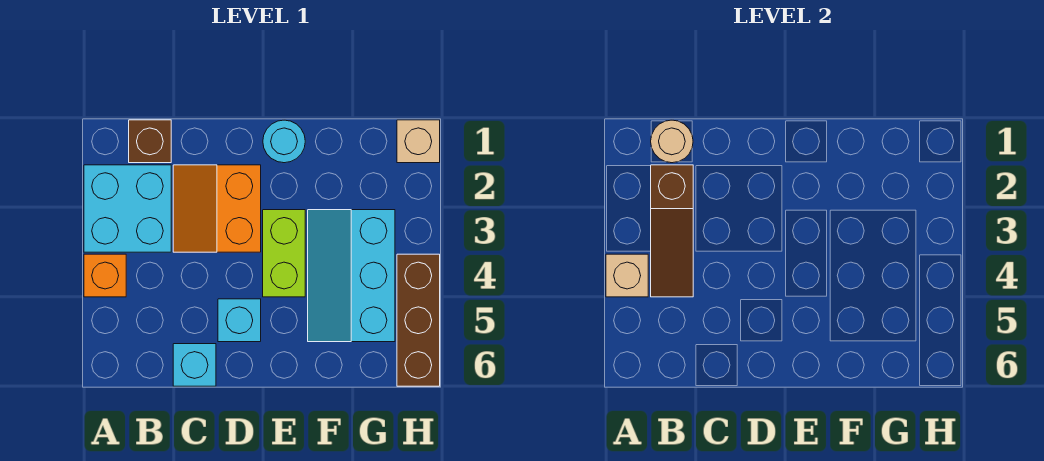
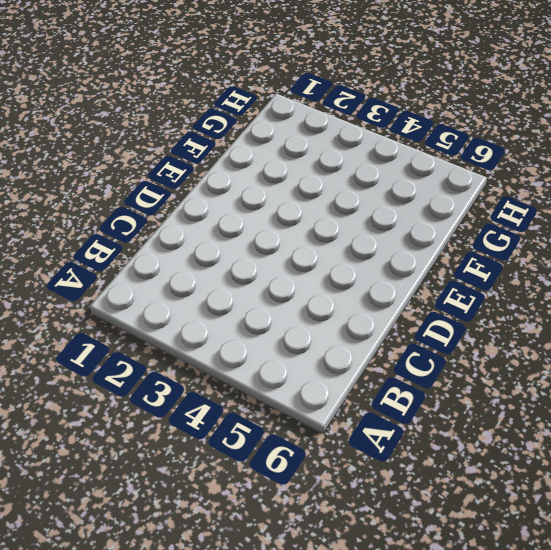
none -> cyan 2x2 brick [84,165,171,252]
none -> orange 1x1 brick [84,254,126,297]
none -> brown 1x1 brick [129,120,171,163]

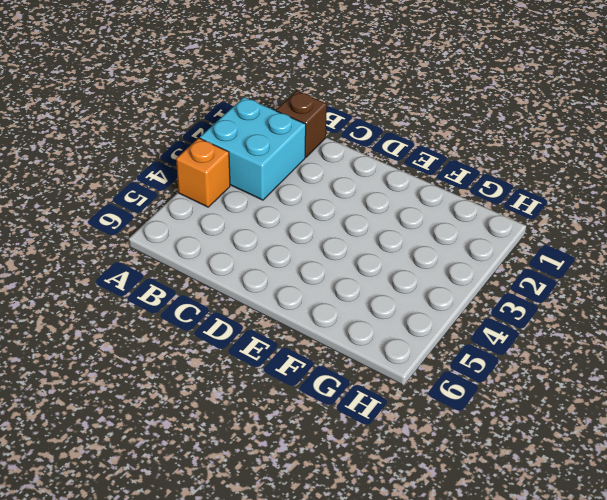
none -> orange 2x2 slope [173,165,261,252]
none -> cyan 1x1 brick [173,344,216,386]
none -> cyan 1x1 brick [218,299,261,342]

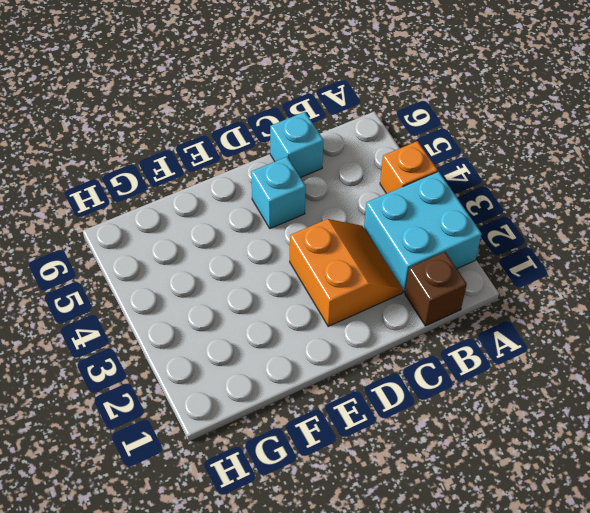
none -> cyan 1x1 round brick [263,120,305,163]
none -> lime 1x2 brick [263,210,305,297]
none -> cyan 2x3 slope [308,210,395,342]

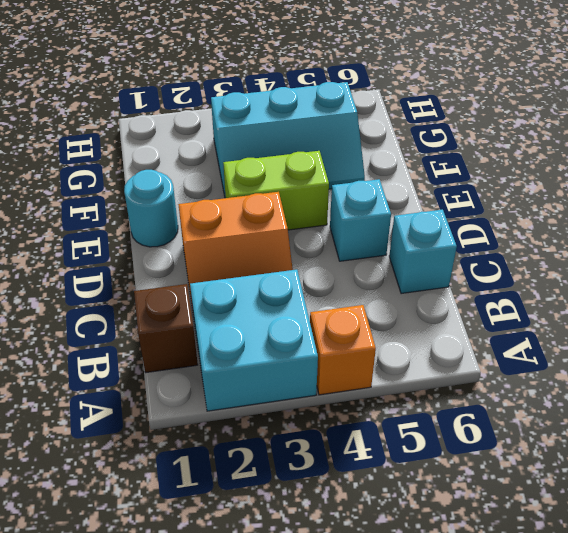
none -> tan 1x1 brick [397,120,440,163]
none -> brown 1x3 brick [397,254,440,386]
none -> tan 1x1 brick [606,254,648,297]

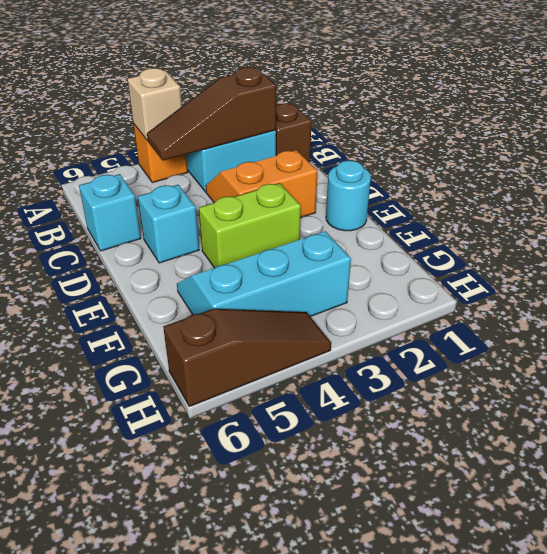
brown 1x3 slope [163,309,331,407] -> brown 1x3 brick [397,254,440,386]
none -> tan 1x1 brick [397,120,440,163]
none -> tan 1x1 round brick [651,120,693,163]

